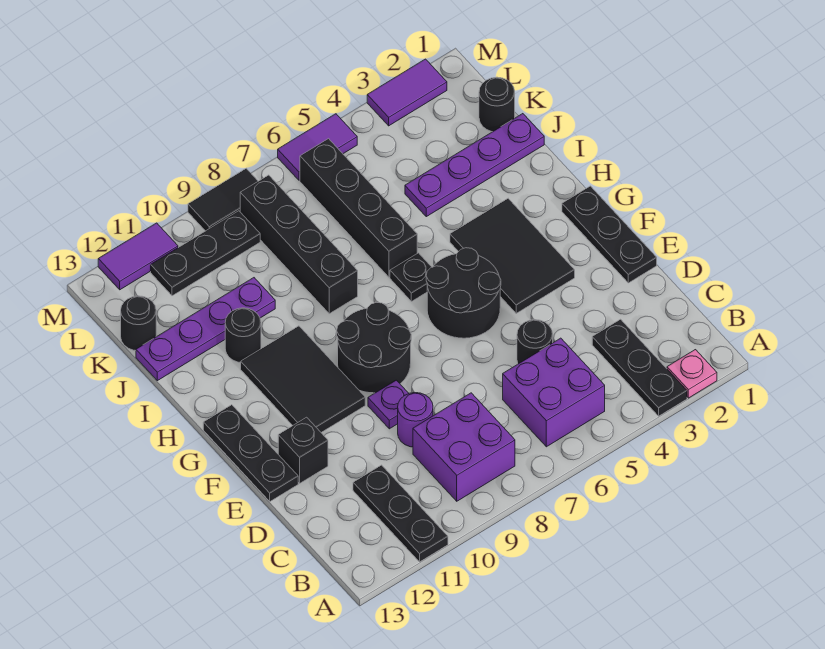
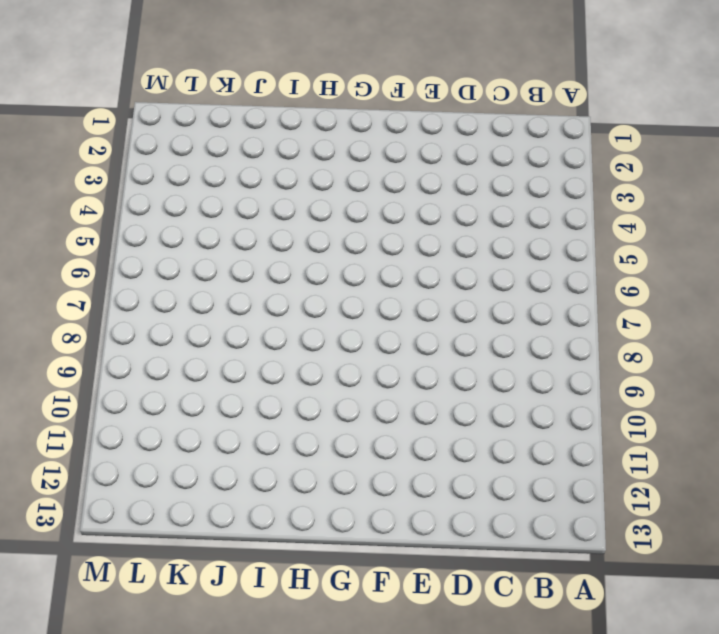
none -> pink 1x1 plate [667,350,717,398]
none -> black 1x3 plate [592,319,687,416]
none -> black 1x3 plate [353,465,448,562]

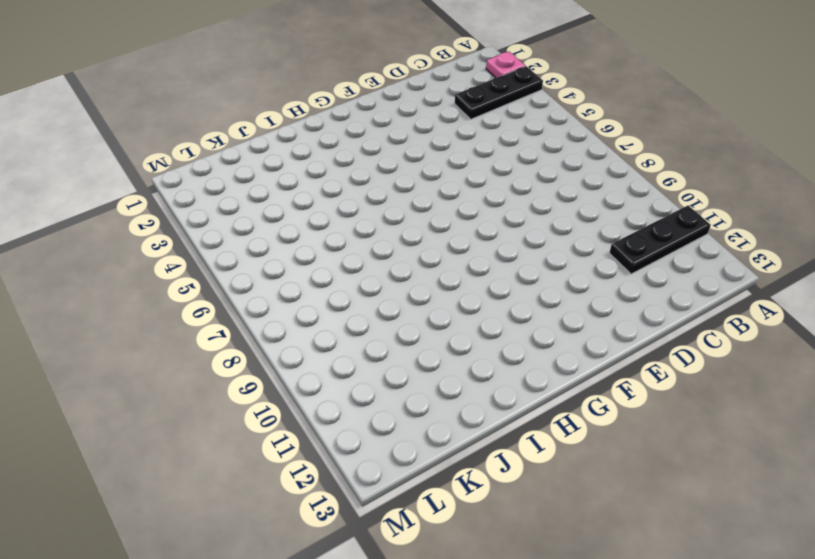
none -> purple 2x2 brick [503,338,605,447]
none -> purple 2x2 brick [413,393,515,501]
none -> black 1x1 round brick [517,320,553,364]

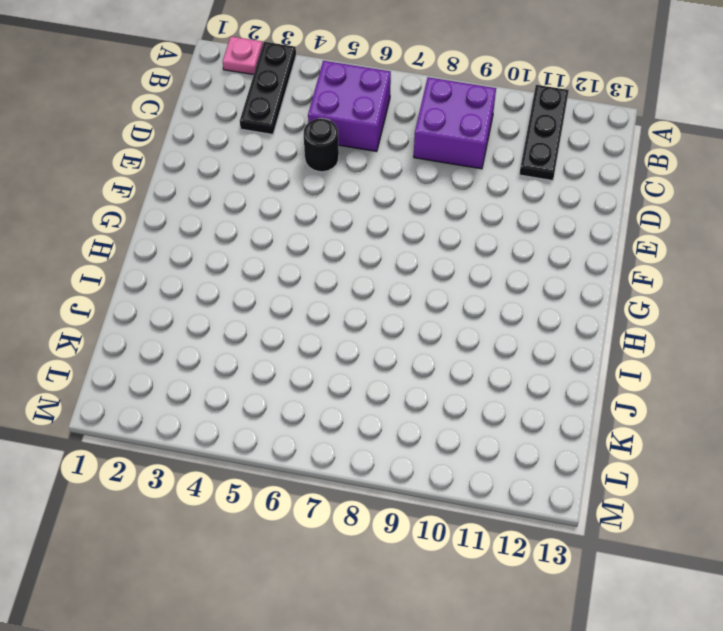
none -> purple 1x1 round brick [398,393,433,447]
none -> black 1x3 plate [562,186,657,283]
none -> purple 1x1 plate [368,380,409,429]

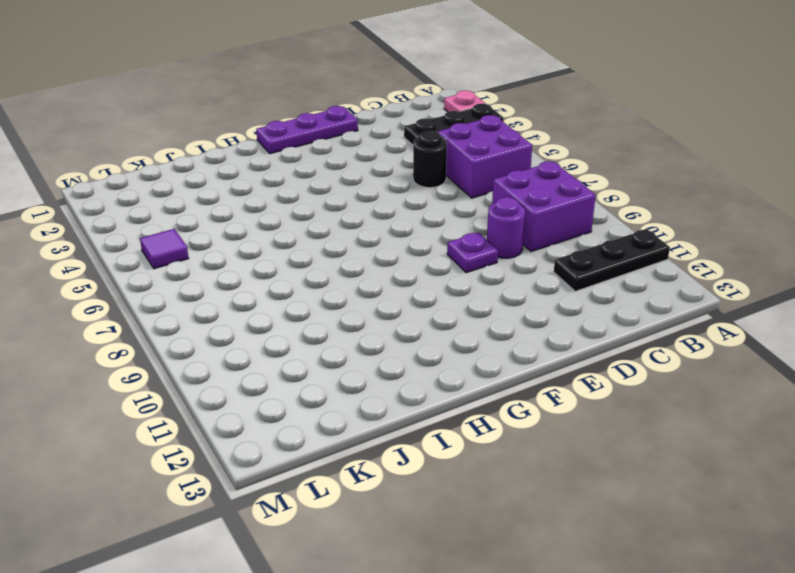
purple 1x3 plate [256,106,358,154] -> black 1x3 plate [562,186,657,283]
purple 1x1 tile [140,229,189,269] -> none
none -> black 1x1 brick [278,417,328,483]
none -> black 1x3 plate [203,405,298,501]
none -> black 2x3 tile [450,199,575,313]

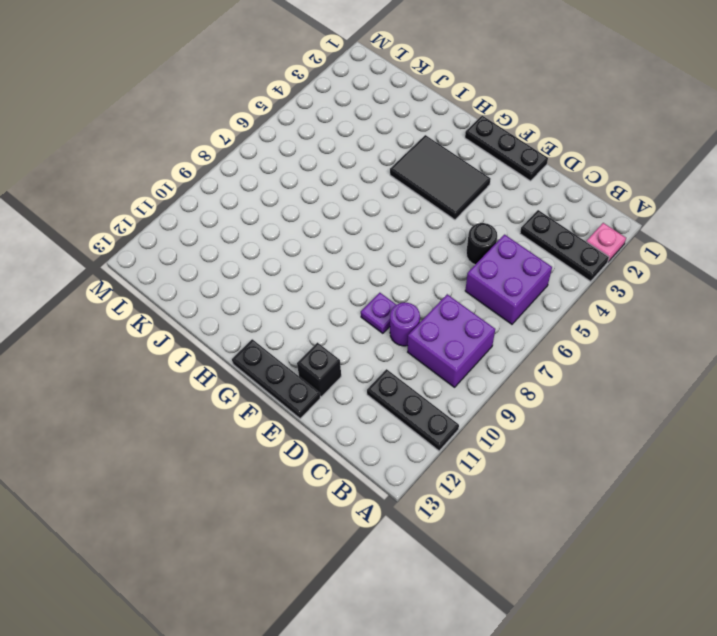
none -> black 2x2 round brick [426,248,501,338]
none -> black 2x2 round brick [337,302,411,393]
none -> black 2x3 tile [241,326,365,432]

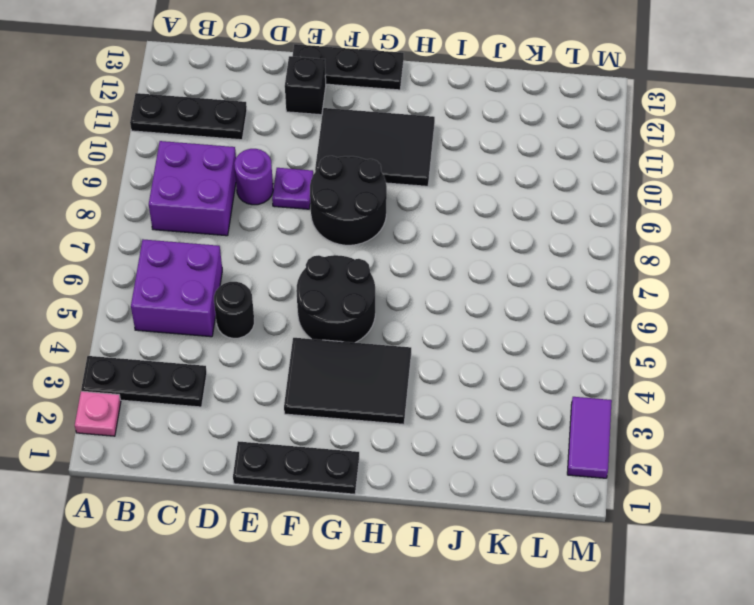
none -> black 1x1 plate [390,253,432,302]
none -> black 1x4 brick [300,139,417,277]
none -> black 1x4 brick [240,175,358,314]

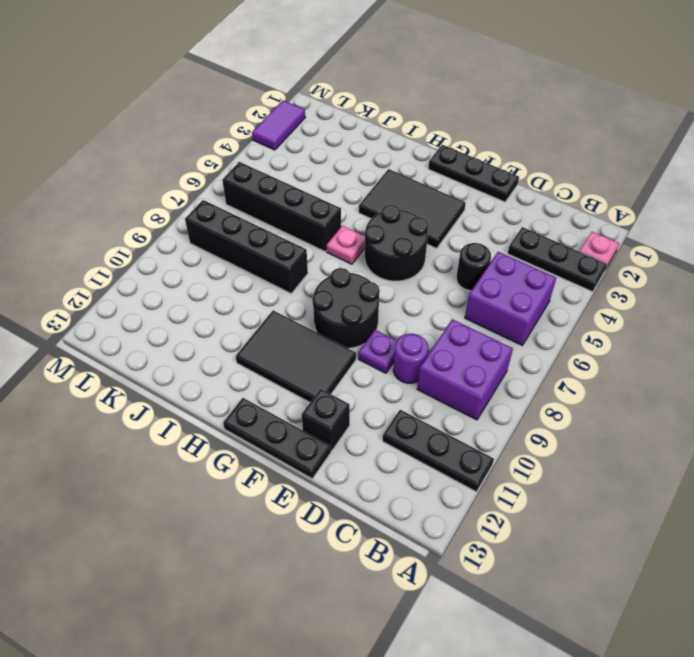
pink 1x1 plate [327,226,365,264] -> black 1x1 plate [390,253,432,302]
none -> black 1x1 round brick [225,308,261,362]
none -> purple 1x4 plate [405,114,544,217]
none -> purple 1x4 plate [136,278,275,381]

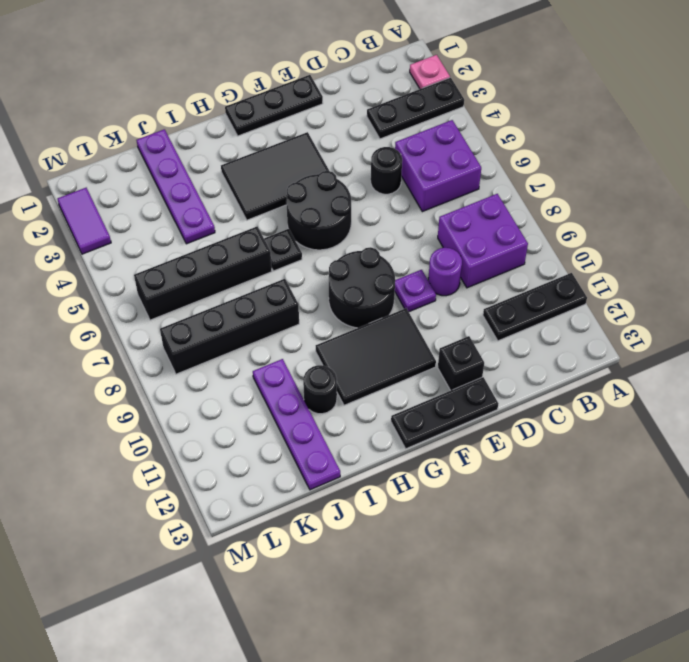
none -> black 1x1 round brick [479,77,515,132]
none -> black 1x1 round brick [121,296,156,350]
none -> black 1x3 plate [151,211,260,296]

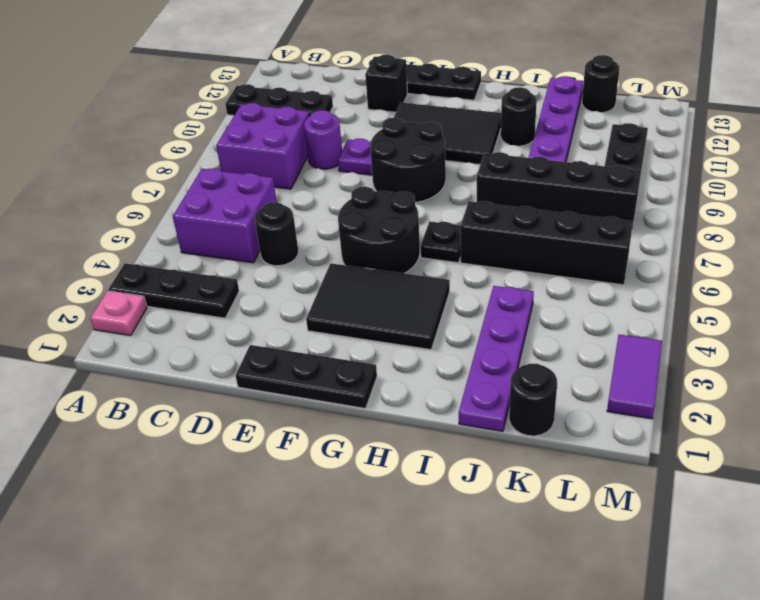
none -> purple 1x2 tile [278,114,357,180]
none -> black 1x2 tile [188,168,258,231]
none -> purple 1x2 tile [98,223,178,290]

